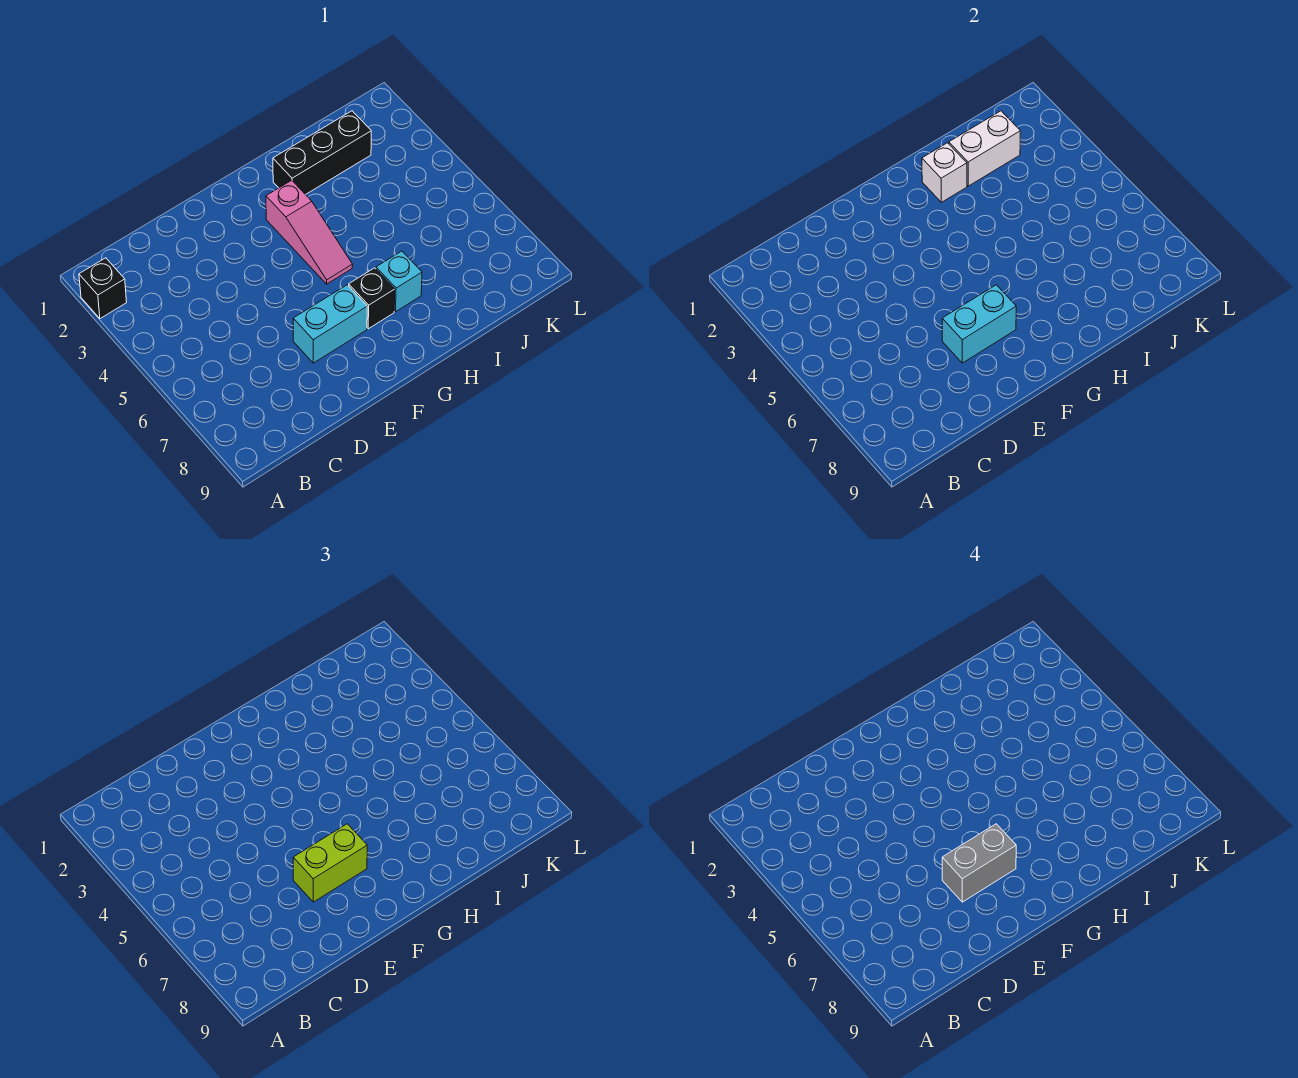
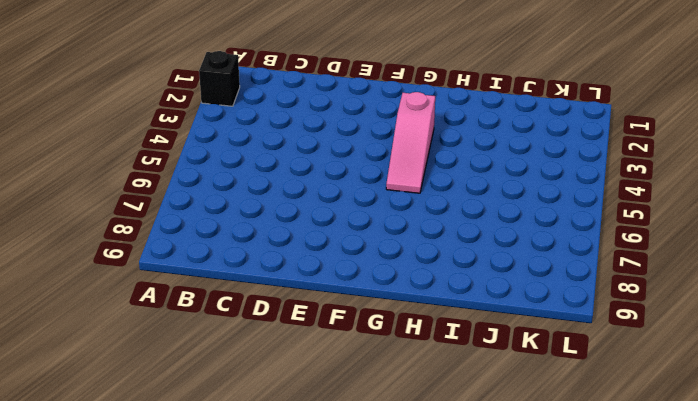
none -> cyan 1x2 brick [293,285,367,363]
none -> black 1x1 brick [349,268,395,329]

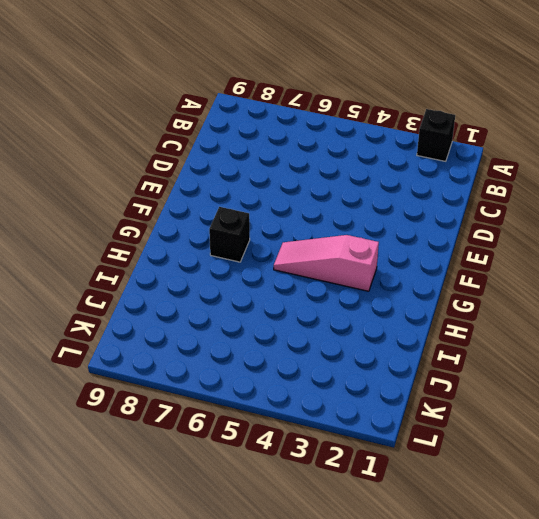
none -> cyan 1x2 brick [293,285,367,363]
none -> black 1x3 brick [273,111,371,195]

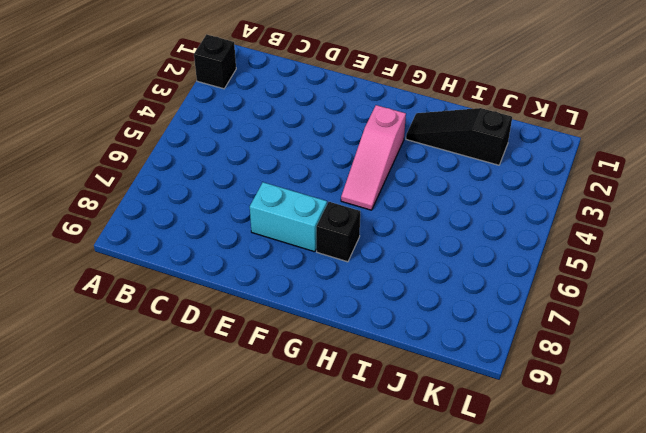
black 1x3 slope [406,108,512,165] -> black 1x3 brick [273,111,371,195]
none -> cyan 1x1 brick [376,251,422,312]
none -> cyan 1x2 brick [942,285,1016,363]

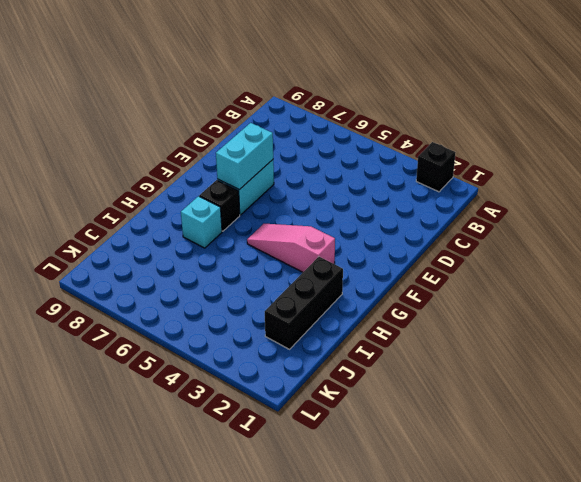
none -> white 1x1 brick [922,143,967,202]
none -> white 1x2 brick [949,111,1020,186]

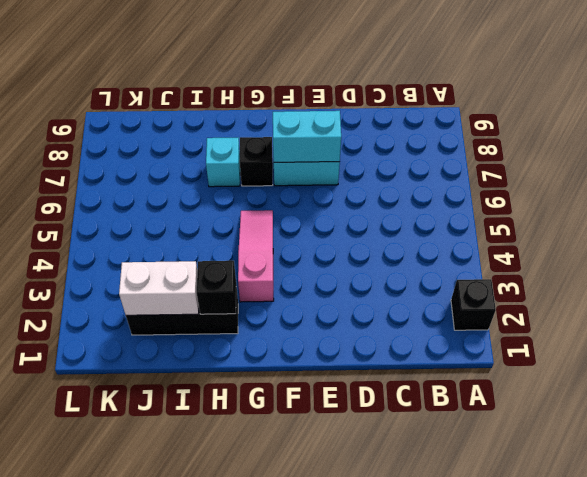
black 1x1 brick [197,261,236,314] -> white 1x1 brick [922,143,967,202]
none -> lime 1x2 brick [293,824,367,902]
none -> grey 1x2 brick [942,824,1016,902]

